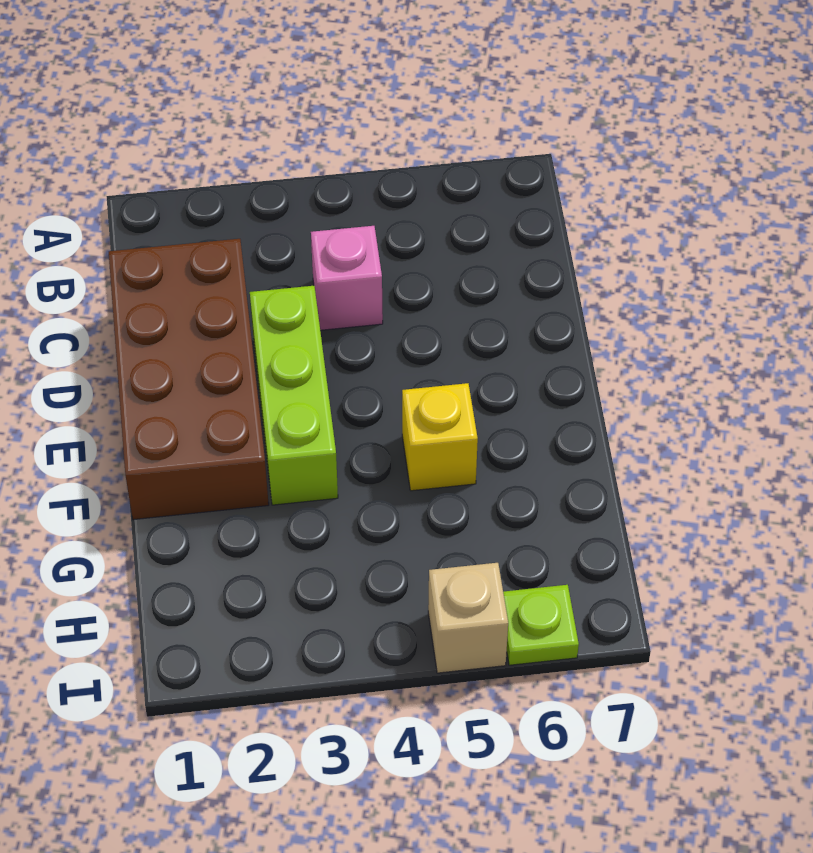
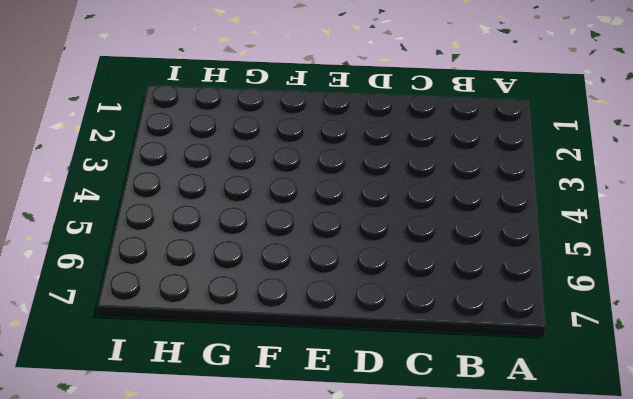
none -> brown 2x4 brick [109,239,269,520]
none -> pink 1x1 brick [311,226,383,330]

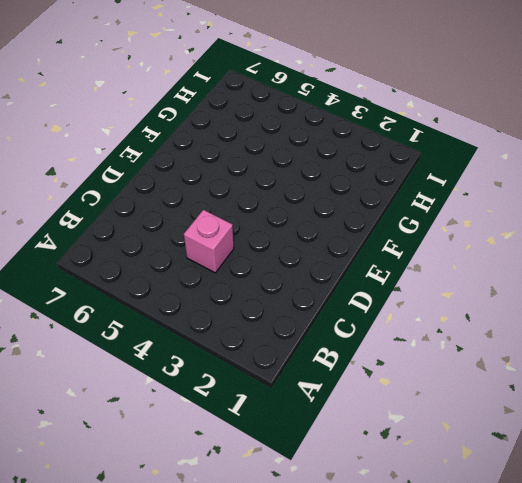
none -> brown 2x4 brick [109,239,269,520]
none -> lime 1x3 brick [250,286,338,505]

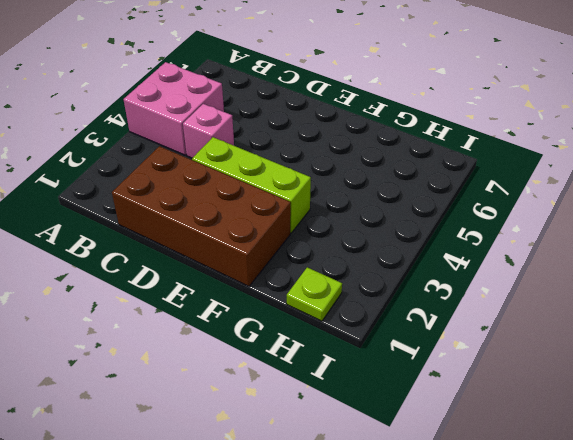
pink 2x2 brick [124,62,224,155] -> none
lime 1x1 plate [287,267,342,321] -> lime 1x1 plate moved to [503,585,579,665]
none -> yellow 1x1 brick [402,383,478,491]
none -> tan 1x1 brick [428,563,508,673]

